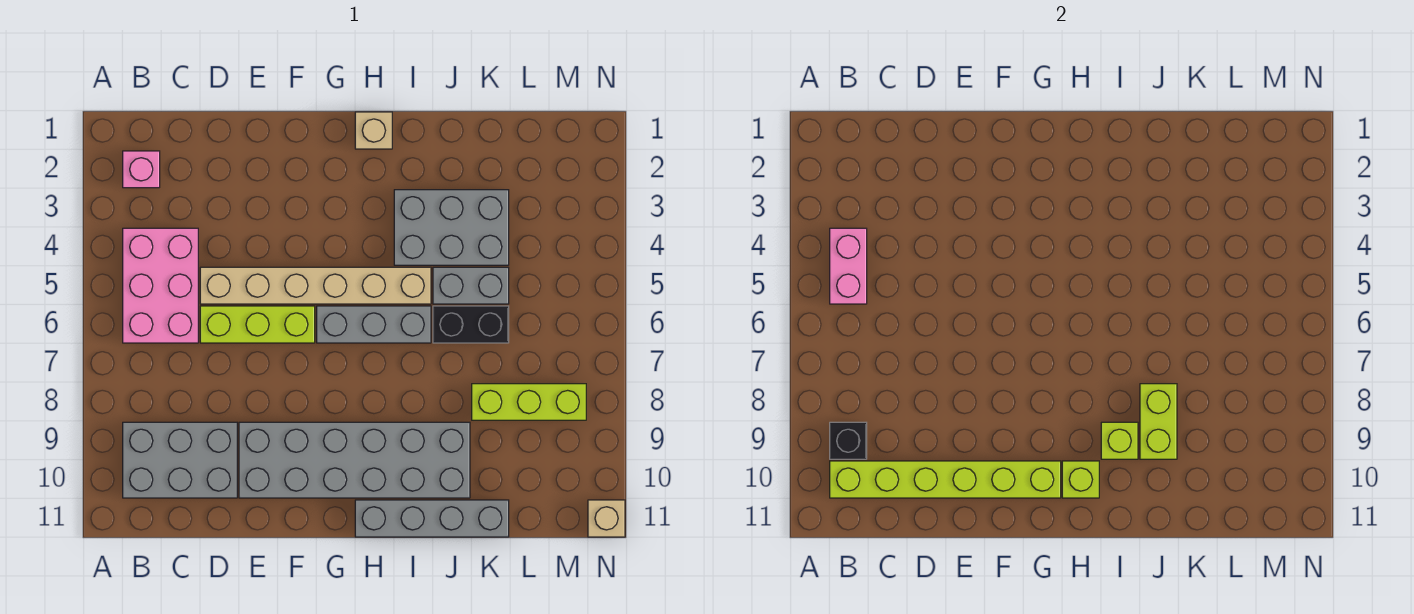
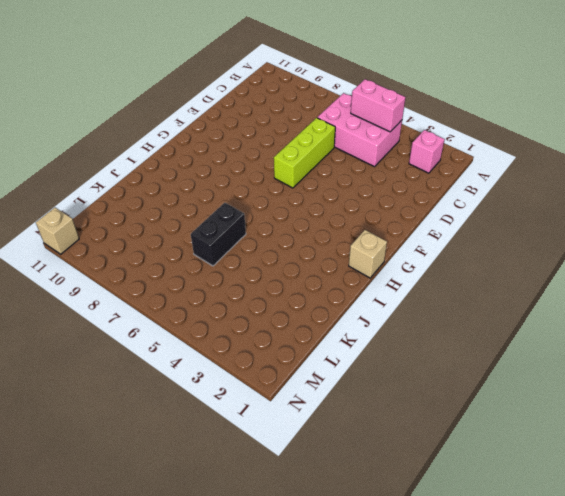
none -> grey 2x3 brick [123,422,237,498]
none -> tan 1x6 brick [200,267,431,304]
none -> grey 2x6 brick [239,422,470,498]

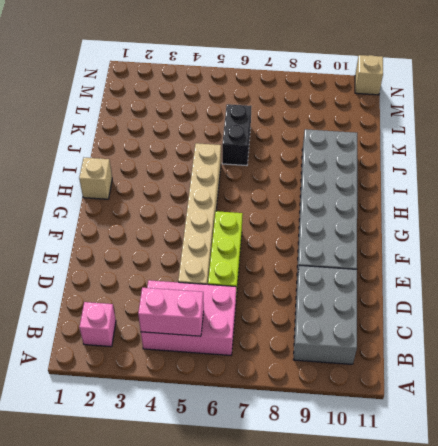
none -> grey 1x3 brick [317,306,431,343]
none -> grey 1x4 brick [355,500,509,537]
none -> grey 2x3 brick [394,190,509,265]

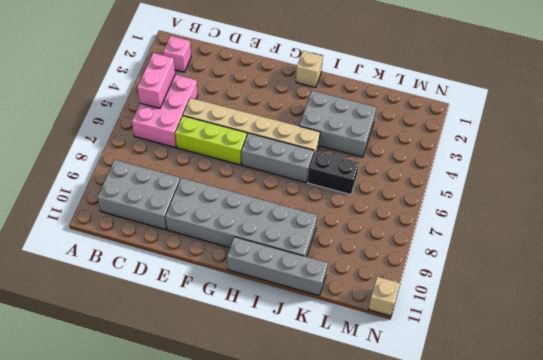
none -> grey 1x2 brick [433,267,509,304]
none -> lime 1x3 brick [472,384,586,420]
none -> black 1x1 brick [830,422,867,459]

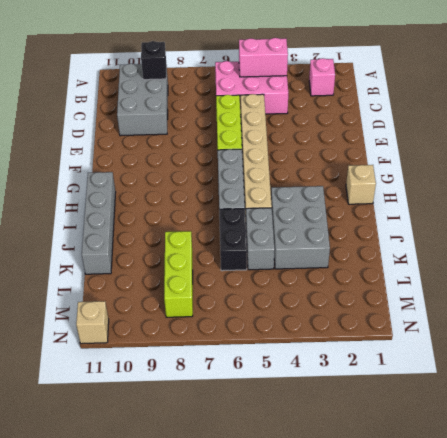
none -> grey 2x6 brick [239,422,470,498]
none -> lime 1x6 brick [830,461,1061,498]
none -> lime 1x1 brick [1062,461,1099,498]

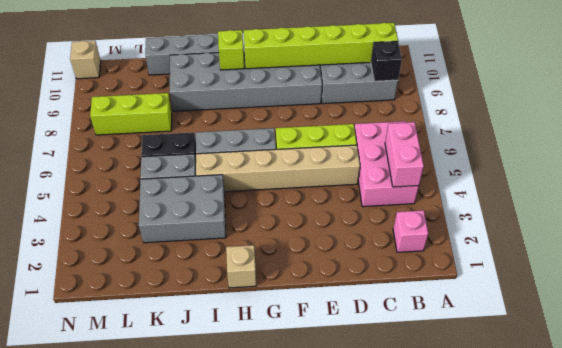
none -> lime 1x1 brick [1101,422,1138,459]
none -> lime 1x2 brick [1140,384,1177,459]

